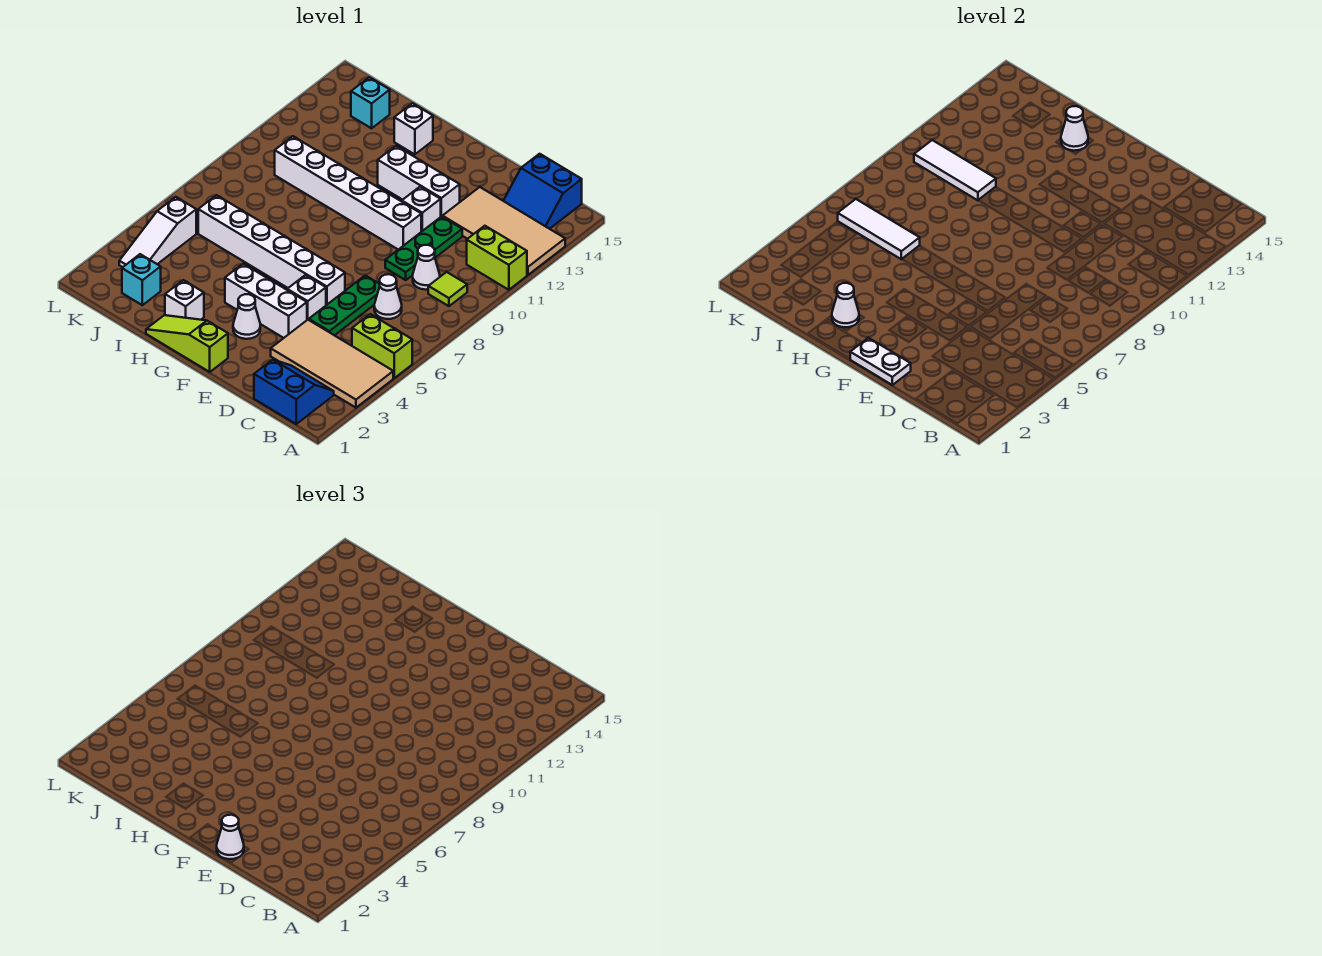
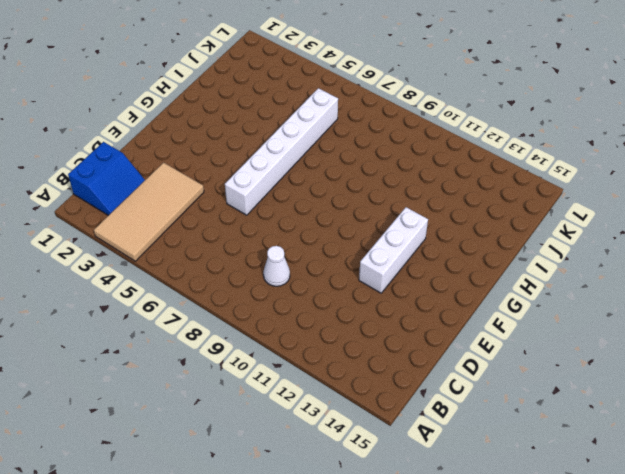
none -> lime 1x2 brick [352,314,412,378]
none -> lime 1x2 brick [467,226,527,290]
none -> tan 2x4 tile [443,187,565,275]
none -> lime 1x1 tile [428,272,467,306]

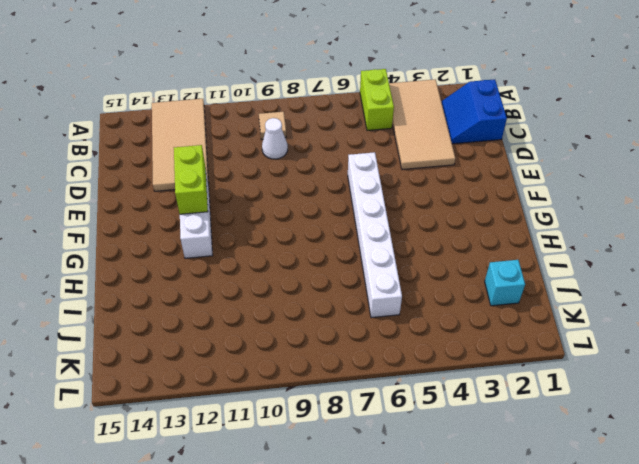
tan 1x1 tile [259,112,286,140] -> lime 1x1 tile [428,272,467,306]
lime 1x2 brick [174,145,208,214] -> lime 1x2 brick moved to [467,226,527,290]
none -> blue 2x2 slope [504,154,582,229]
none -> white 1x1 cone [374,274,402,319]
none -> green 1x3 plate [309,275,380,335]
none -> green 1x3 plate [385,216,462,280]

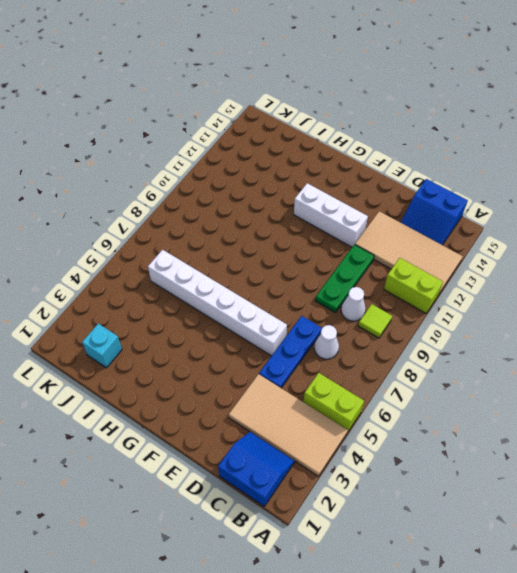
blue 1x3 plate [259,316,322,388] -> green 1x3 plate [309,275,380,335]
none -> white 1x3 brick [225,264,307,338]
none -> white 1x1 brick [287,275,326,320]
none -> white 1x6 brick [275,136,421,250]
none -> white 1x1 brick [402,187,441,232]

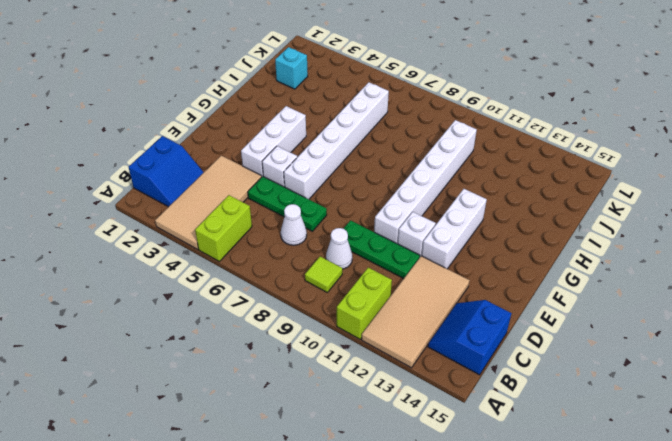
none -> lime 1x3 slope [146,315,228,372]
none -> white 1x1 cone [233,294,260,339]
none -> white 1x1 brick [165,280,204,320]
none -> white 1x1 brick [394,103,433,154]

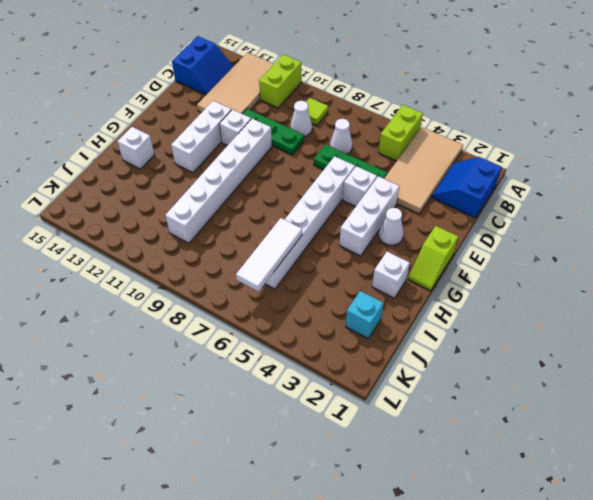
lime 1x2 slope [408,226,458,291] -> lime 1x3 slope [146,315,228,372]
none -> cyan 1x1 brick [351,77,390,128]
none -> white 1x3 slope [119,197,196,267]
none -> white 1x2 plate [850,338,911,385]
none -> white 1x1 cone [832,283,859,327]

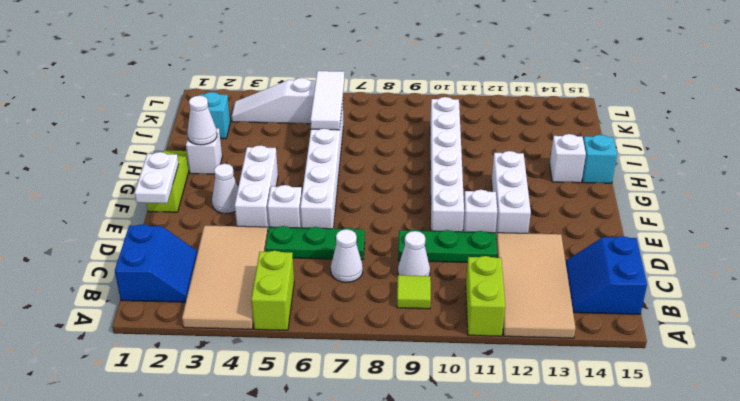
cyan 1x1 brick [582,135,617,183] -> cyan 1x1 brick moved to [351,77,390,128]
none -> white 1x1 cone [1061,106,1088,151]
none -> white 1x3 tile [914,140,996,200]
none -> white 1x1 cone [217,815,244,859]

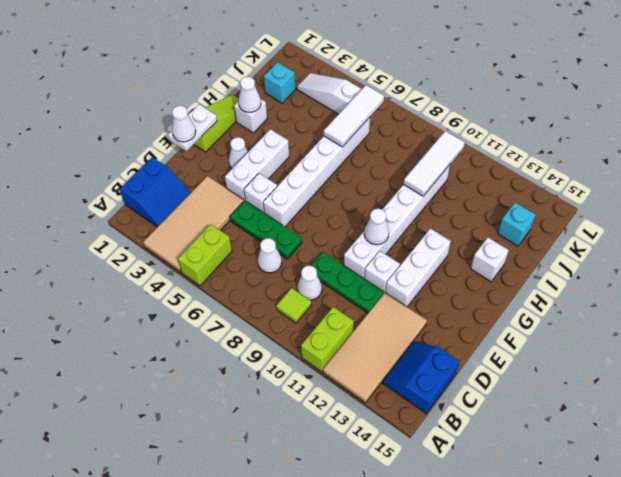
white 1x1 cone [364,209,389,245] -> white 1x1 cone moved to [1061,106,1088,151]

